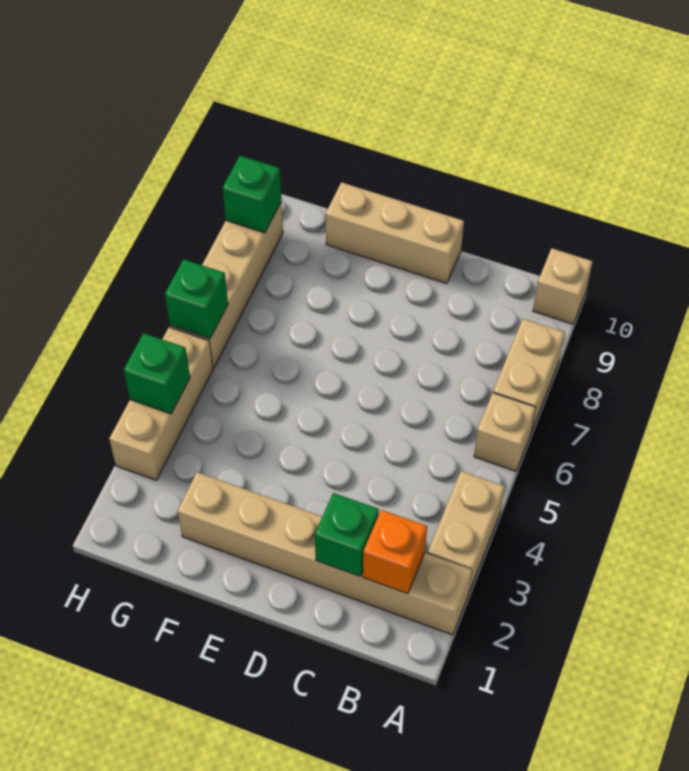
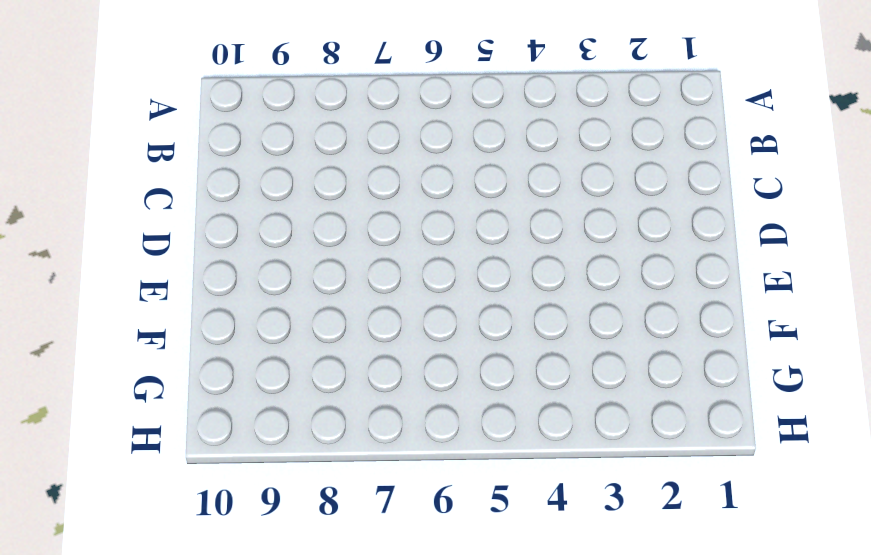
none -> tan 1x6 brick [178,472,472,635]
none -> tan 1x2 brick [428,471,505,592]
none -> tan 1x1 brick [474,393,536,471]

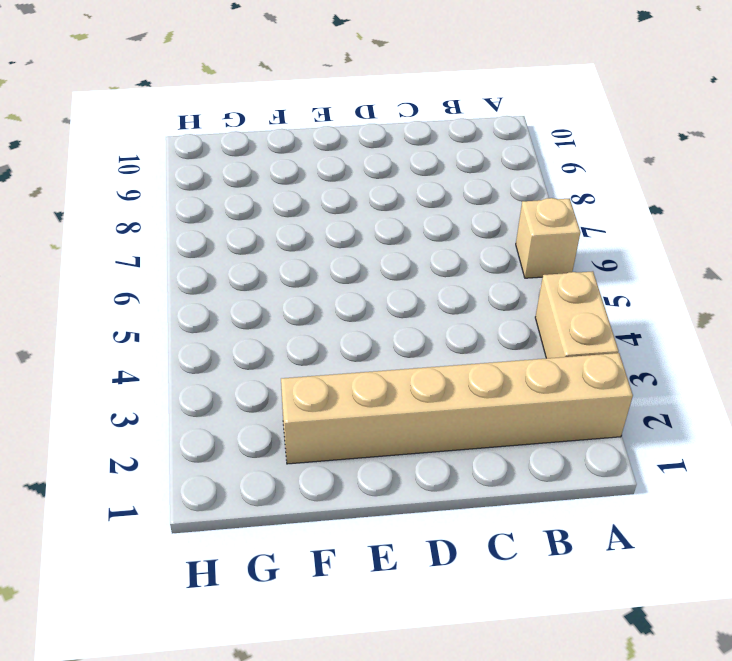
none -> tan 1x2 brick [493,319,565,432]
none -> tan 1x1 brick [533,248,593,324]
none -> tan 1x3 brick [326,182,464,284]

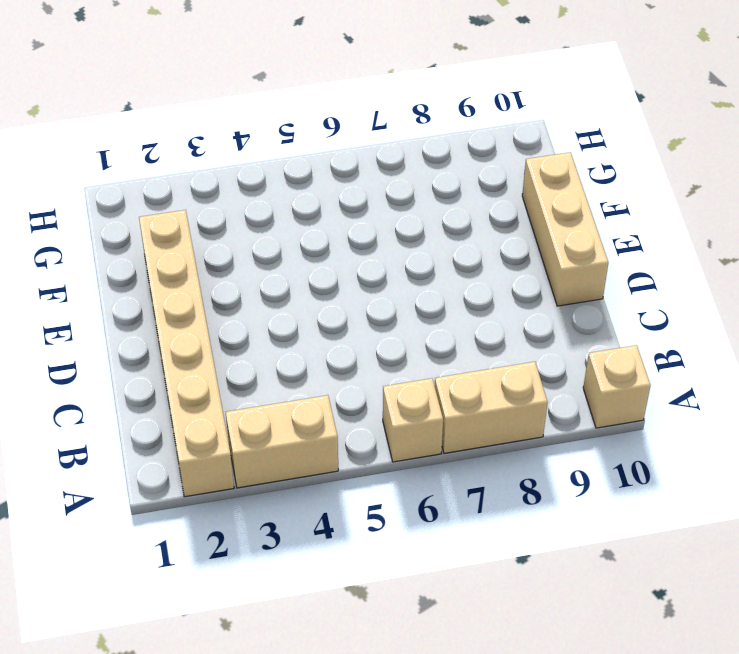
none -> tan 1x3 brick [109,327,213,480]
none -> tan 1x4 brick [170,202,283,368]
none -> orange 1x1 brick [363,510,427,594]

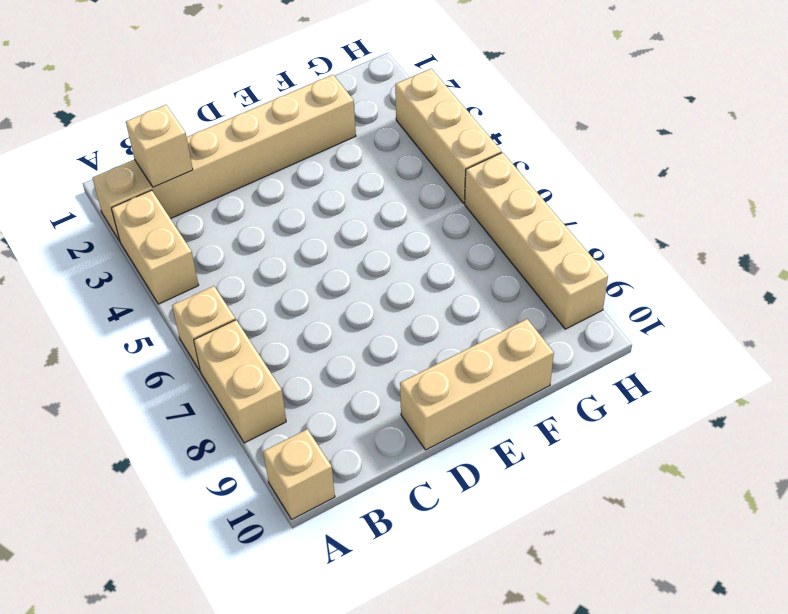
tan 1x1 brick [126,105,193,187] -> orange 1x1 brick [363,510,427,594]
none -> green 1x1 brick [315,493,379,576]
none -> green 1x1 brick [124,333,190,414]
none -> green 1x1 brick [165,260,228,339]

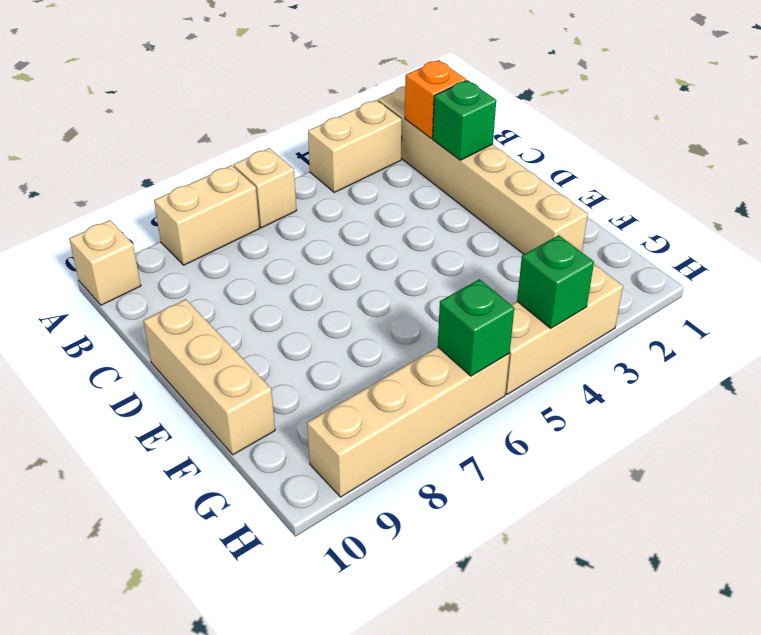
none -> green 1x1 brick [223,156,281,233]

